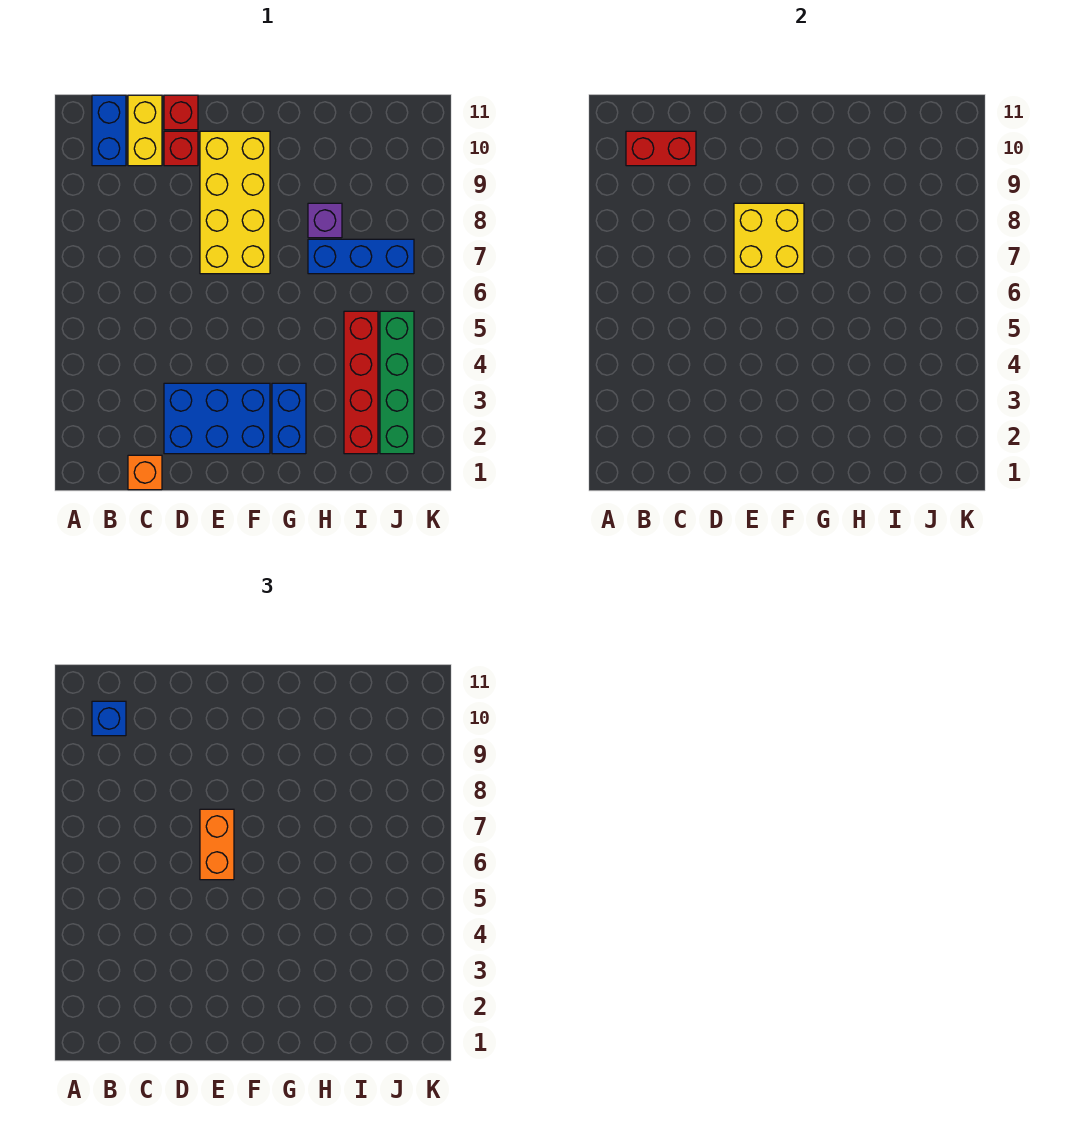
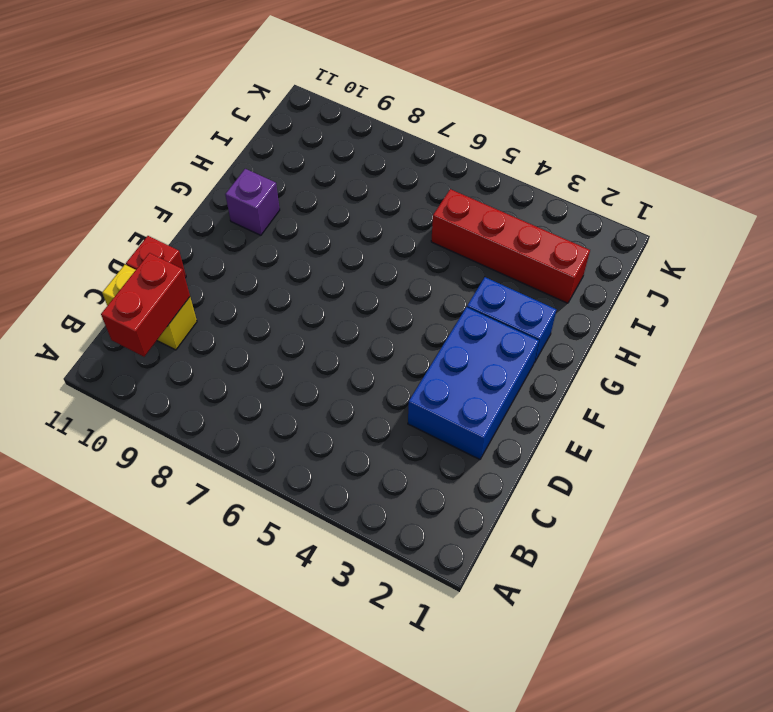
purple 1x1 brick [225,169,280,235] -> purple 1x1 brick moved to [308,203,342,238]
none -> blue 1x2 brick [92,95,126,166]
none -> orange 1x1 brick [128,455,162,490]
none -> red 1x1 brick [164,131,198,166]

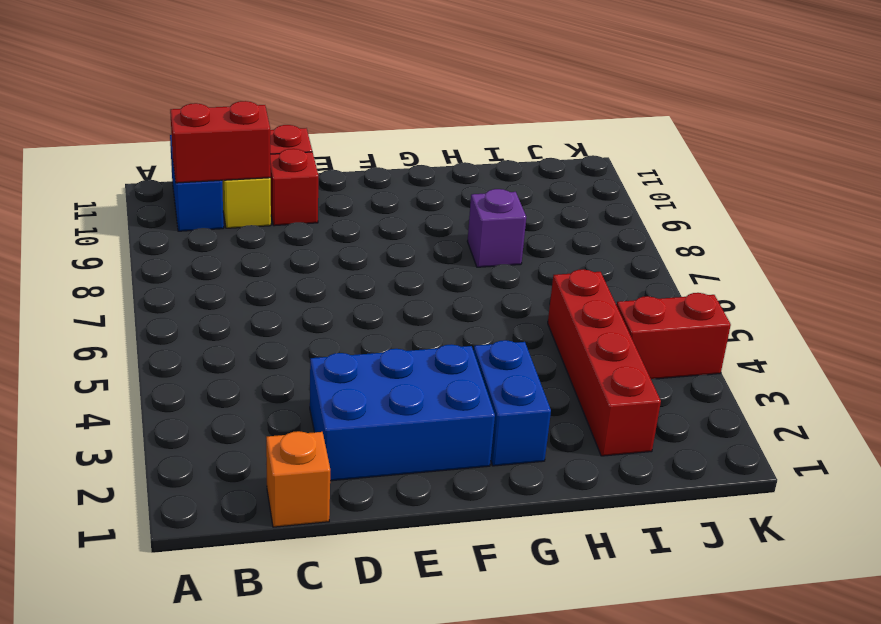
red 1x2 brick [617,293,731,379] -> green 1x4 brick [380,311,414,454]
none -> yellow 2x4 brick [200,131,270,274]
none -> blue 1x3 brick [308,239,414,274]
none -> yellow 2x2 brick [734,203,804,274]

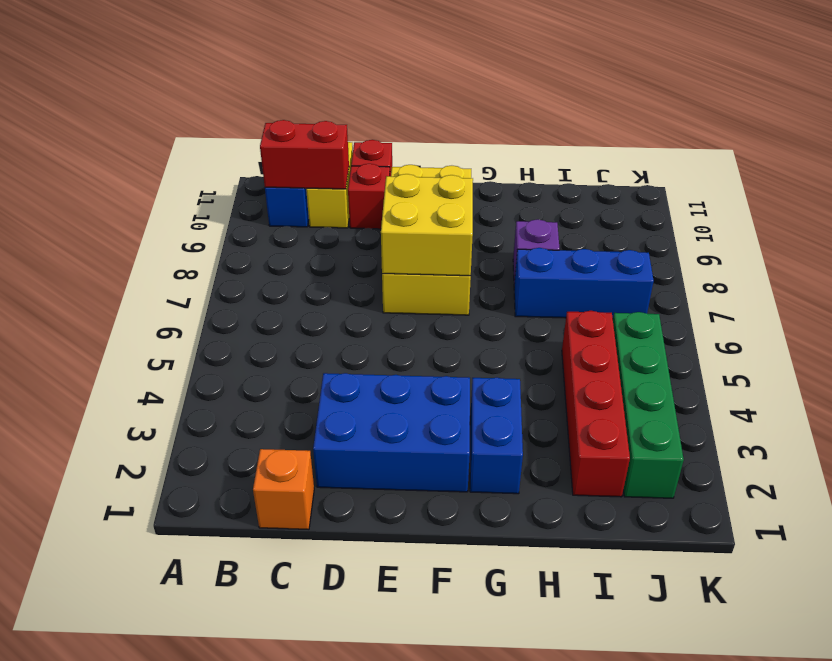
none -> blue 1x1 brick [92,701,126,736]
none -> orange 1x2 brick [200,809,234,880]

